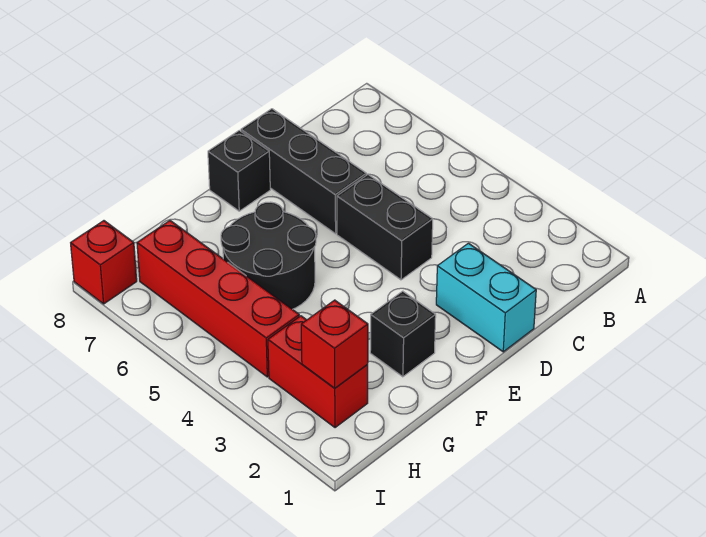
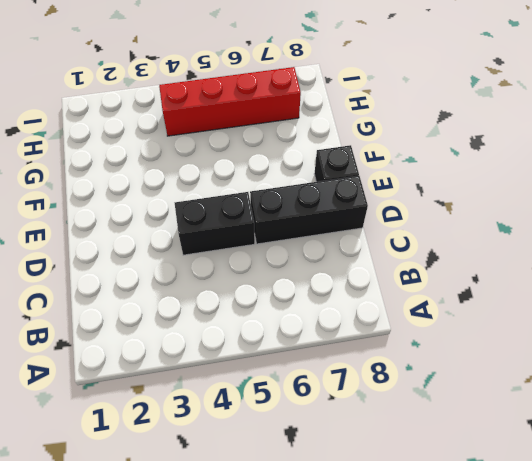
none -> cyan 1x2 brick [436,243,536,352]
none -> black 1x1 brick [370,291,436,377]

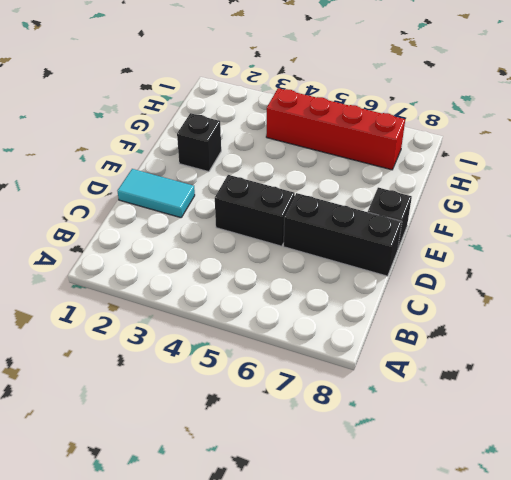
cyan 1x2 tile [118,169,195,218] -> cyan 1x2 brick [436,243,536,352]
none -> black 2x2 round brick [221,202,316,309]
none -> red 1x2 brick [268,316,368,428]

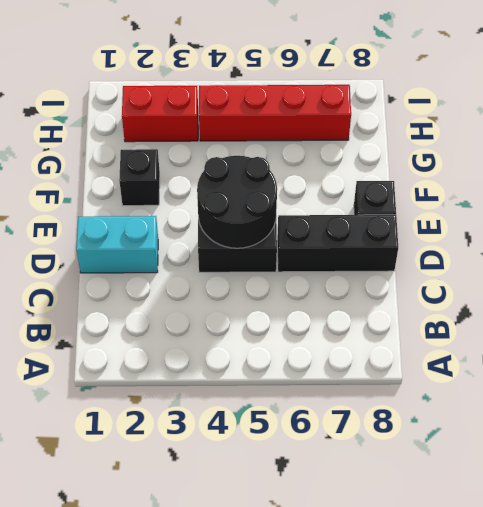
black 2x2 round brick [197,156,277,248] -> black 2x2 round brick moved to [221,202,316,309]
none -> red 1x1 brick [71,221,137,304]
none -> red 1x1 brick [301,300,368,388]

